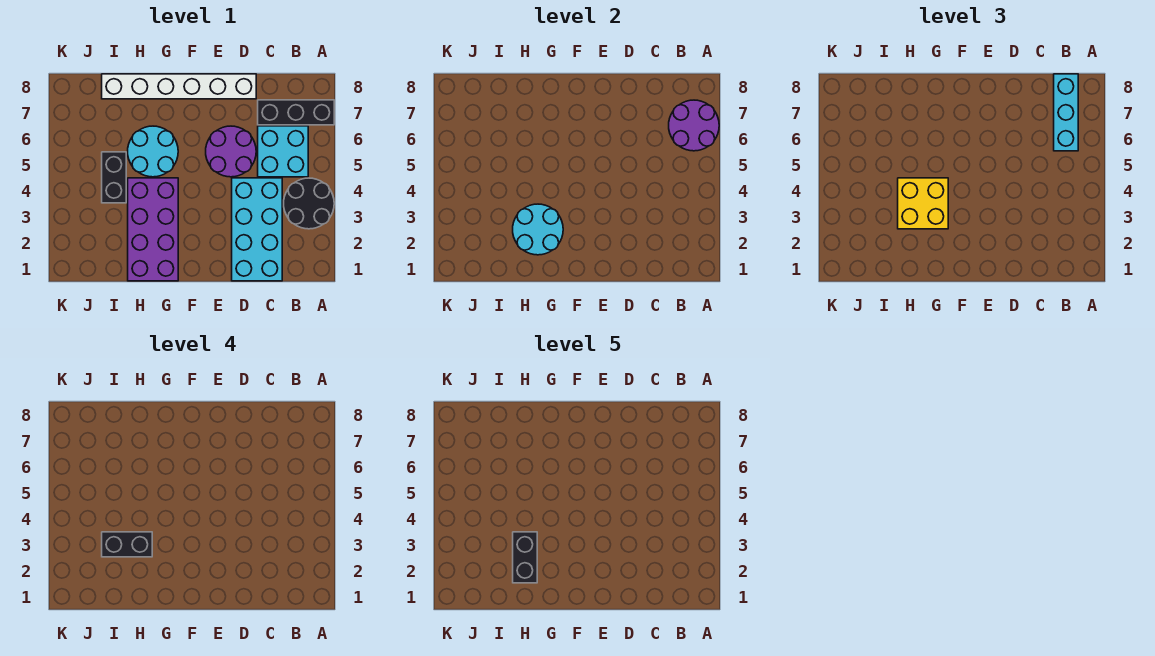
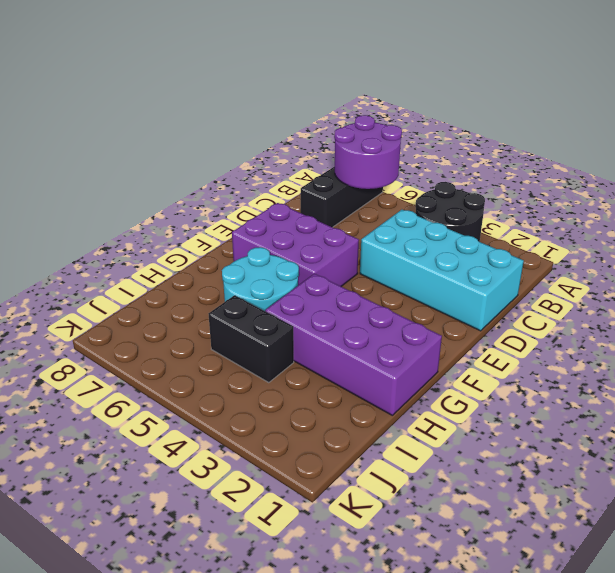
purple 2x3 brick [232,203,359,286] -> purple 2x2 round brick [206,126,256,177]
none -> cyan 2x2 brick [258,126,308,177]
none -> white 1x6 brick [102,74,256,99]
none -> cyan 2x2 round brick [513,204,563,255]

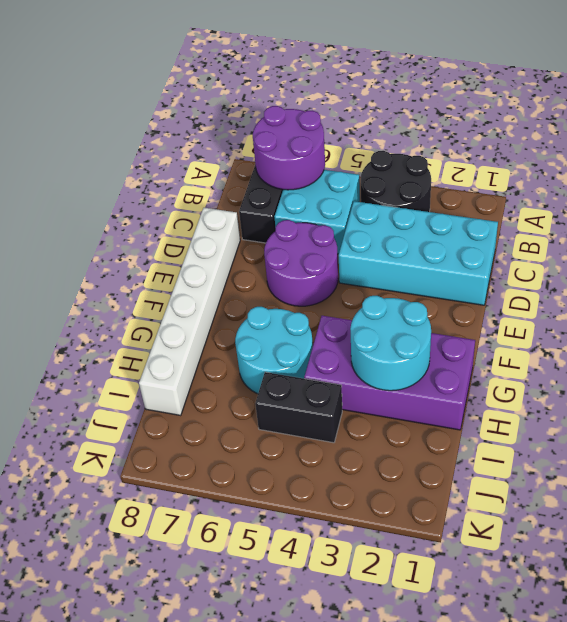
none -> cyan 1x3 brick [1054,74,1078,151]
none -> yellow 2x2 brick [898,178,948,229]
none -> black 1x2 brick [102,532,152,557]

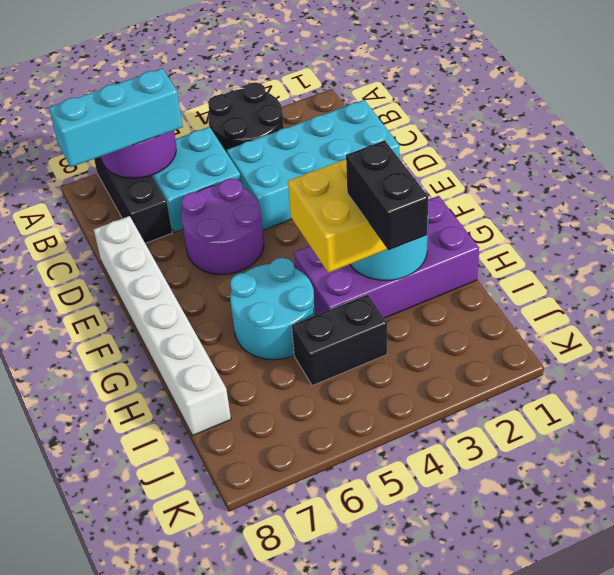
none -> black 1x2 brick [513,532,537,583]

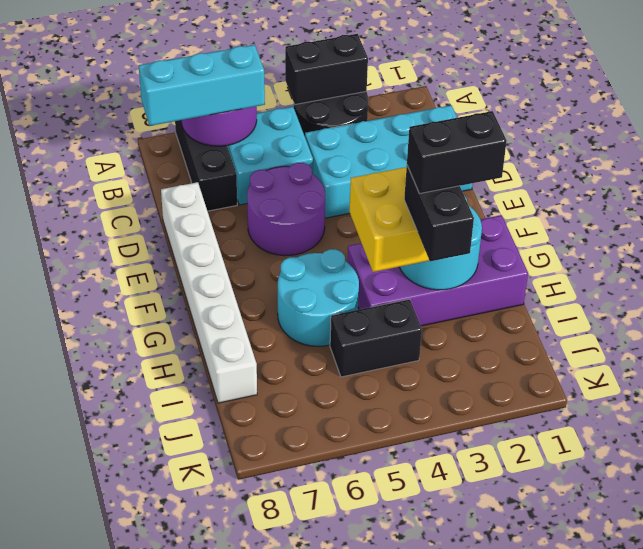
black 1x2 brick [285,34,368,104] -> none

